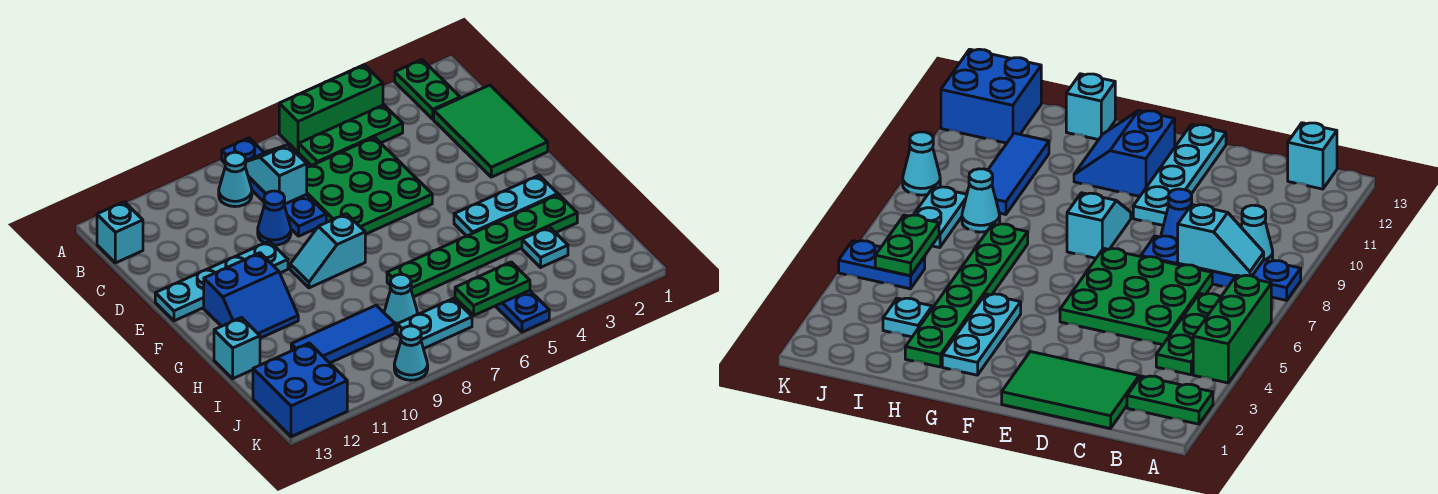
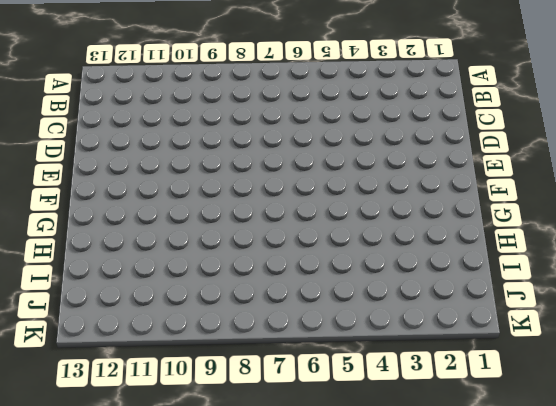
none -> green 1x2 plate [395,60,460,119]
none -> green 1x3 brick [279,65,383,152]
none -> blue 1x4 plate [222,138,326,236]

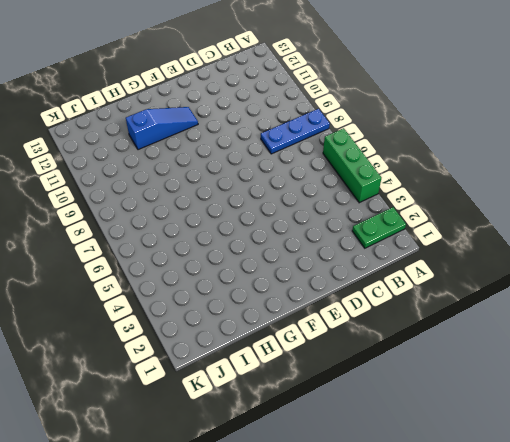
blue 1x3 plate [261,109,330,154] -> blue 1x4 plate [222,138,326,236]
blue 1x3 slope [126,107,198,150] -> blue 2x2 slope [204,253,298,338]
none -> green 1x3 plate [299,105,403,166]
none -> cyan 1x1 cone [219,152,252,207]
none -> cyan 1x1 brick [97,202,143,263]

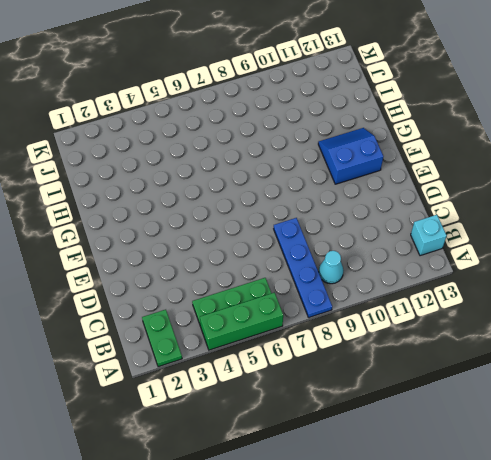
none -> green 2x3 tile [434,85,548,177]
none -> green 3x3 plate [306,137,432,234]
none -> blue 1x1 cone [258,191,291,245]

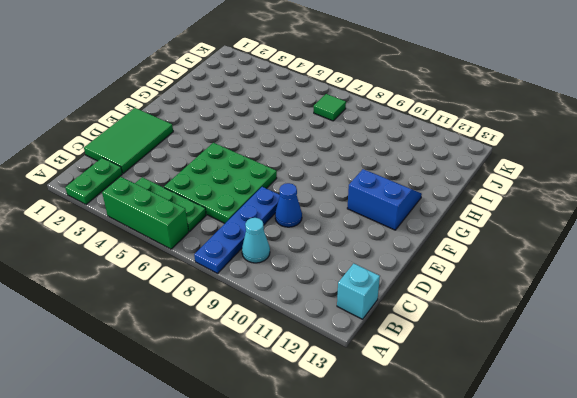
green 1x1 tile [314,94,346,121] -> cyan 1x2 plate [397,299,472,349]
none -> cyan 1x4 plate [155,241,288,321]
none -> cyan 1x2 slope [290,214,365,288]
none -> cyan 1x3 plate [454,175,558,236]

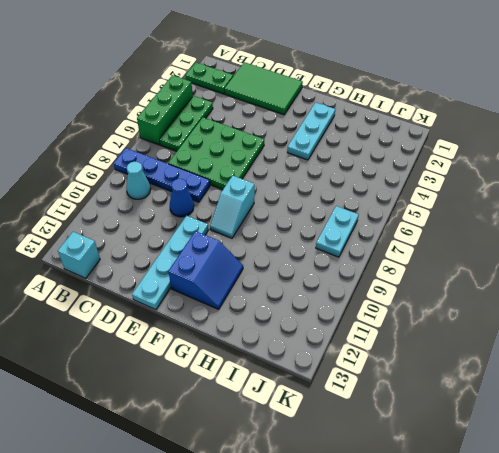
none -> green 1x6 plate [387,195,577,297]
none -> cyan 1x1 brick [214,318,260,379]
none -> cyan 1x1 plate [522,227,568,267]

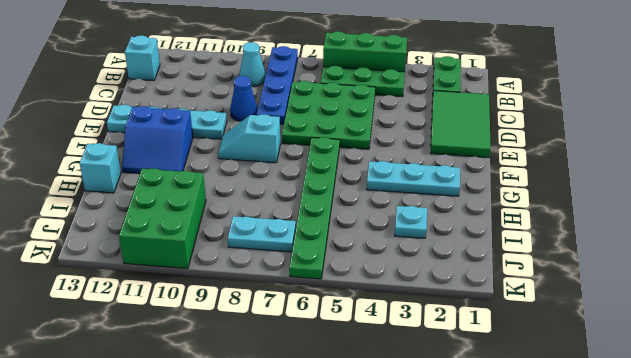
green 1x6 plate [289,137,340,279] -> green 1x6 plate turned to [387,195,577,297]
green 2x3 brick [119,168,206,269] -> blue 1x3 tile [291,305,395,363]
none -> cyan 1x1 cone [384,274,417,328]
none -> blue 1x2 plate [496,290,549,332]
none -> blue 2x2 brick [253,343,347,437]

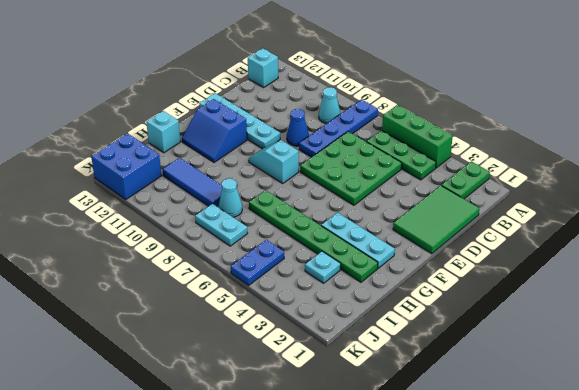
none -> cyan 1x1 cone [394,326,428,380]
none -> cyan 1x2 slope [245,145,307,204]
none -> green 1x2 plate [455,262,530,315]

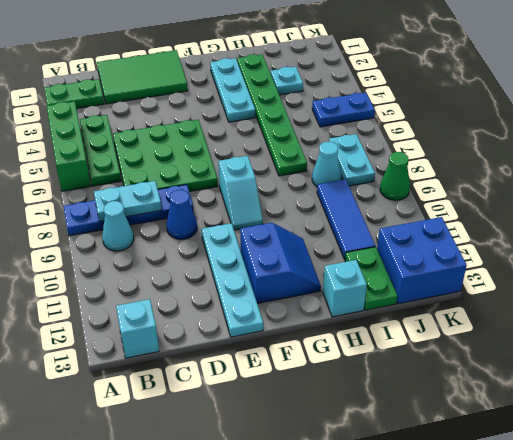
cyan 1x2 plate [94,181,162,221] -> cyan 1x2 slope [245,145,307,204]
green 1x2 plate [345,247,398,310] -> green 1x2 plate moved to [455,262,530,315]
green 1x1 cone [380,152,410,200] -> cyan 1x1 cone [394,326,428,380]

